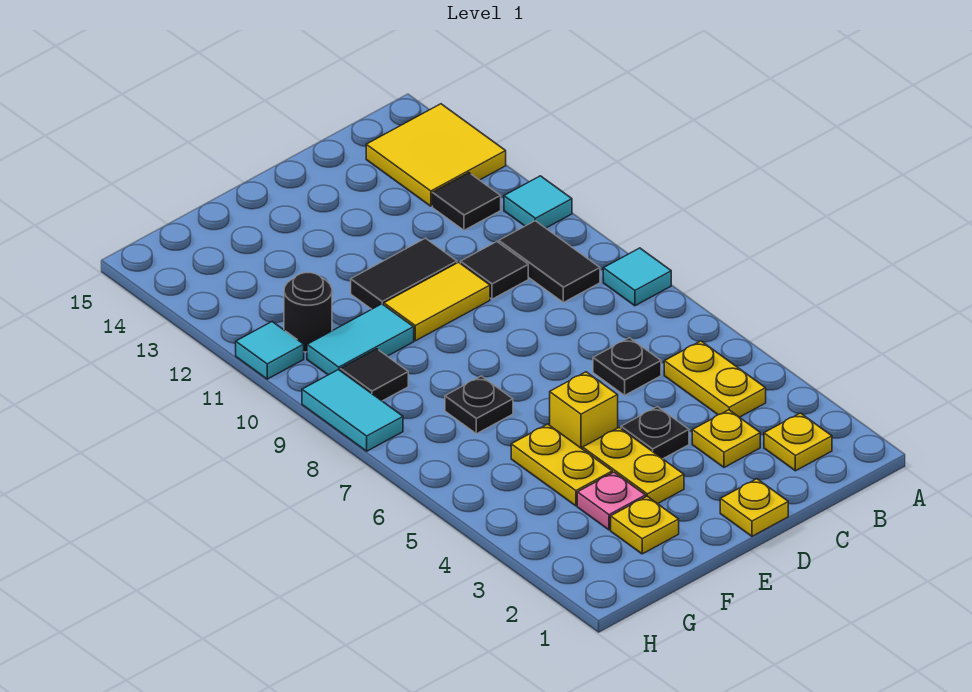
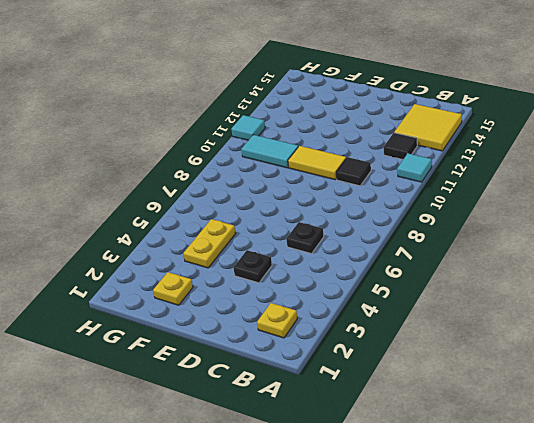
none -> cyan 1x1 tile [603,248,671,306]
none -> yellow 1x2 plate [664,341,766,417]
none -> black 1x2 tile [499,221,600,302]

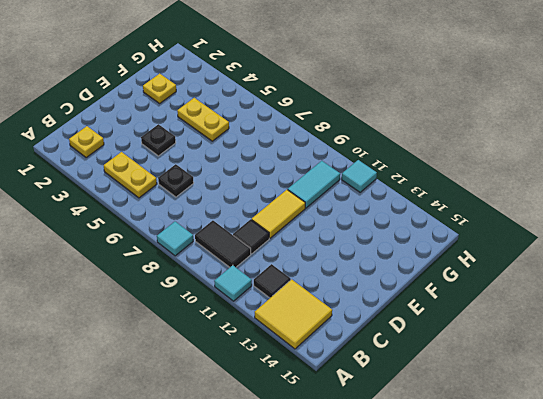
none -> yellow 1x1 plate [692,410,760,467]
none -> yellow 1x1 plate [720,479,788,536]
none -> black 1x2 tile [351,238,457,309]

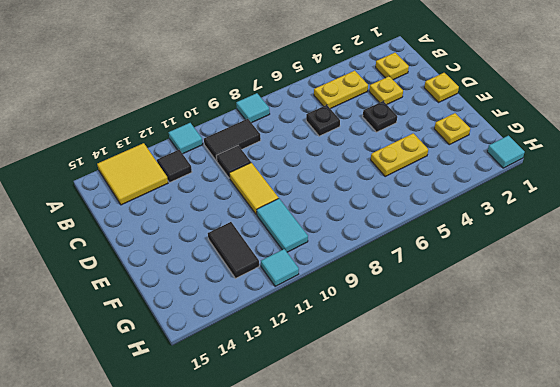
black 1x2 tile [208,222,259,278] -> black 1x2 tile moved to [351,238,457,309]
cyan 1x1 tile [487,136,525,168] -> none
none -> yellow 1x2 plate [583,428,684,504]
none -> yellow 1x1 brick [550,372,618,449]
none -> pink 1x1 plate [577,472,646,530]

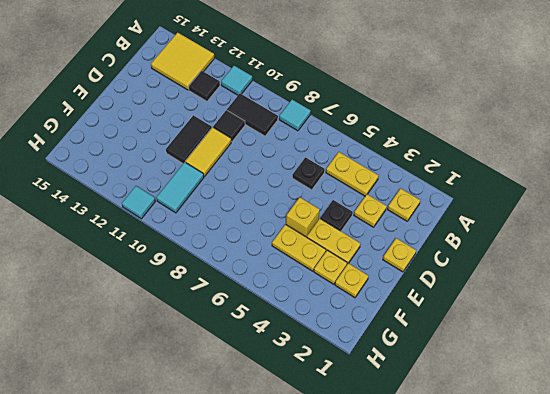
yellow 1x1 plate [314,250,347,284] -> pink 1x1 plate [577,472,646,530]
none -> black 1x1 plate [445,376,513,434]
none -> black 1x1 tile [340,349,408,401]
none -> black 1x1 round brick [284,273,332,352]

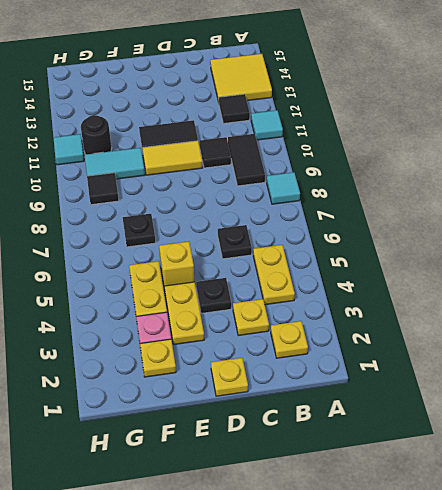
none -> cyan 1x2 tile [302,369,403,451]

